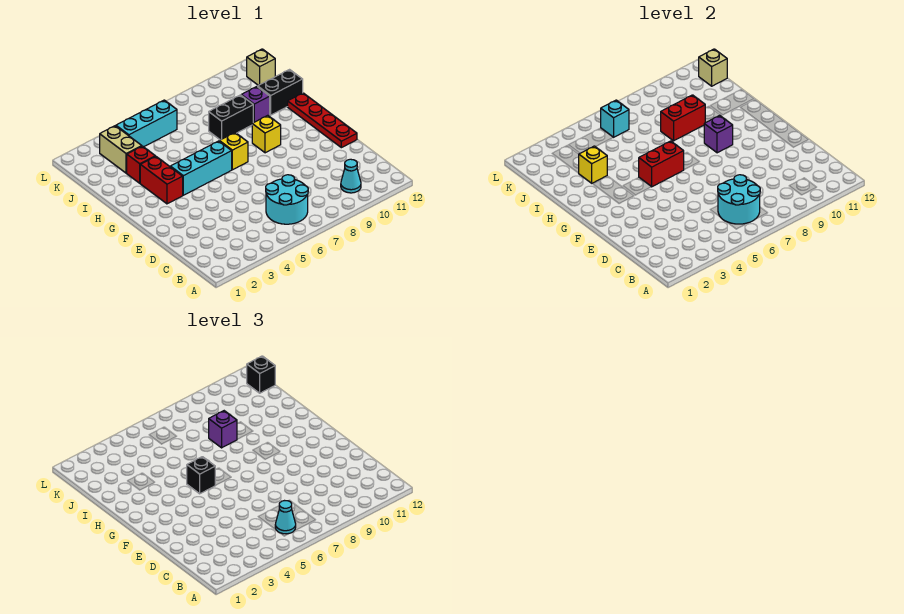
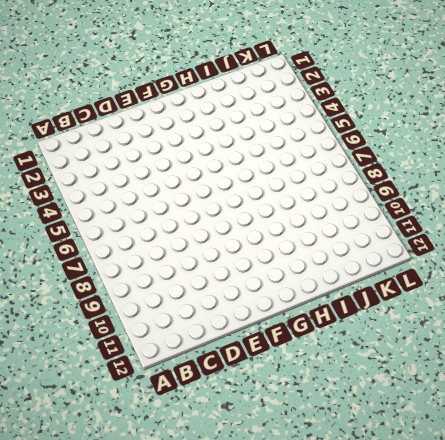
none -> cyan 2x2 round brick [266,175,308,224]
none -> cyan 1x1 cone [341,159,361,193]
none -> red 1x4 plate [288,93,357,148]

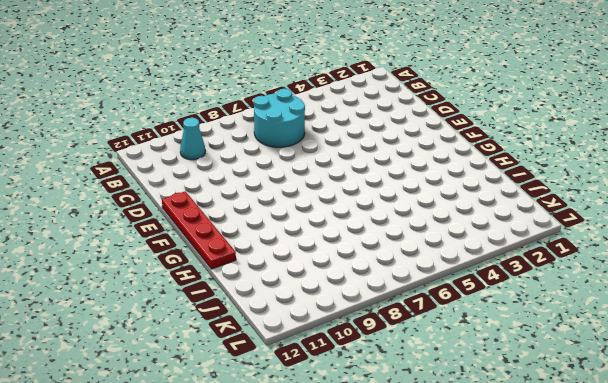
none -> red 1x2 brick [140,156,183,204]
none -> cyan 1x3 brick [170,141,232,195]
none -> yellow 1x1 brick [219,133,248,170]

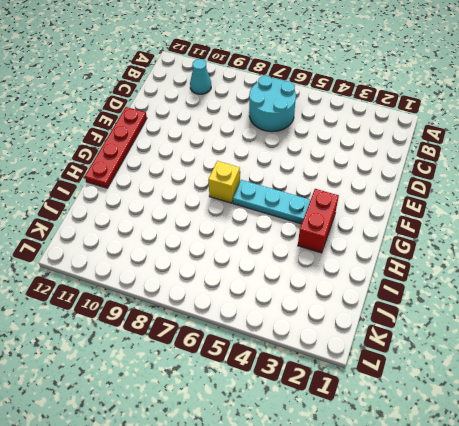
cyan 1x3 plate [233,180,310,224] -> cyan 1x3 brick [170,141,232,195]
none -> yellow 1x1 brick [252,115,281,153]
none -> red 1x1 brick [127,146,155,183]
none -> black 1x2 brick [209,95,253,140]

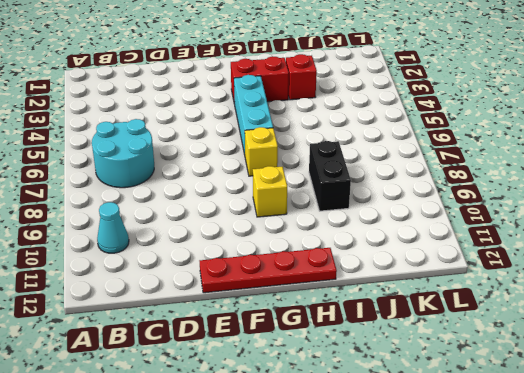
none -> purple 1x1 brick [241,87,270,123]
none -> black 1x2 brick [258,70,303,115]
none -> tan 1x2 brick [100,126,141,173]

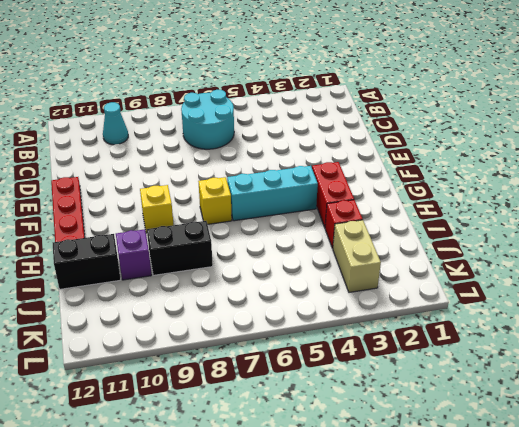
none -> cyan 1x3 brick [116,100,177,147]
none -> tan 1x1 brick [247,49,275,86]
none -> cyan 2x2 round brick [718,175,760,224]

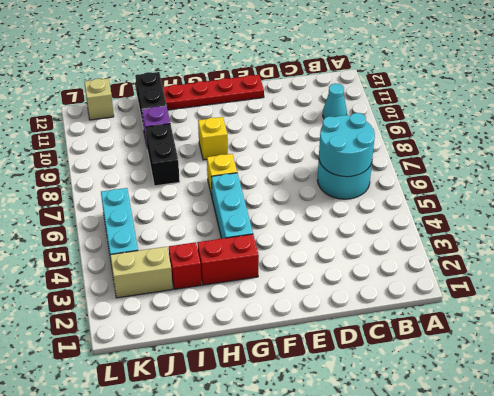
none -> red 1x2 brick [639,141,684,187]
none -> purple 1x1 brick [704,115,733,153]
none -> yellow 1x1 brick [579,146,607,183]

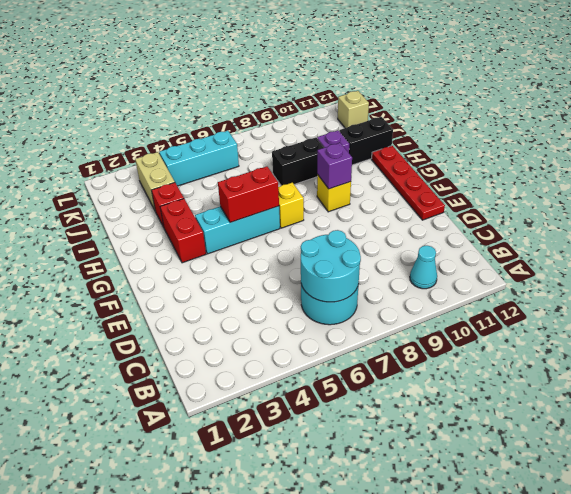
none -> yellow 1x1 brick [579,146,607,183]
none -> red 1x2 brick [661,95,705,141]
none -> cyan 1x1 brick [601,100,629,137]

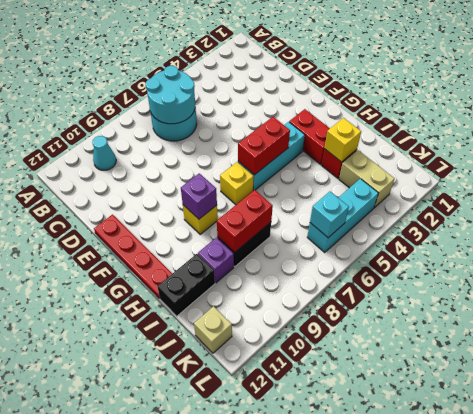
none -> tan 1x1 brick [699,49,727,86]
none -> cyan 1x1 cone [275,501,296,534]
none -> black 1x1 brick [187,457,215,494]

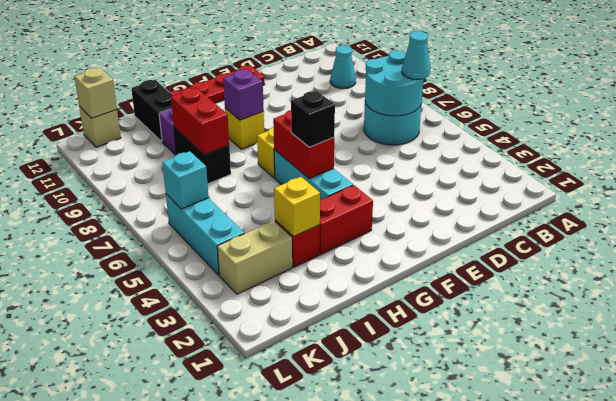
none -> purple 1x1 brick [209,411,237,448]
none -> black 1x1 brick [247,356,275,393]

